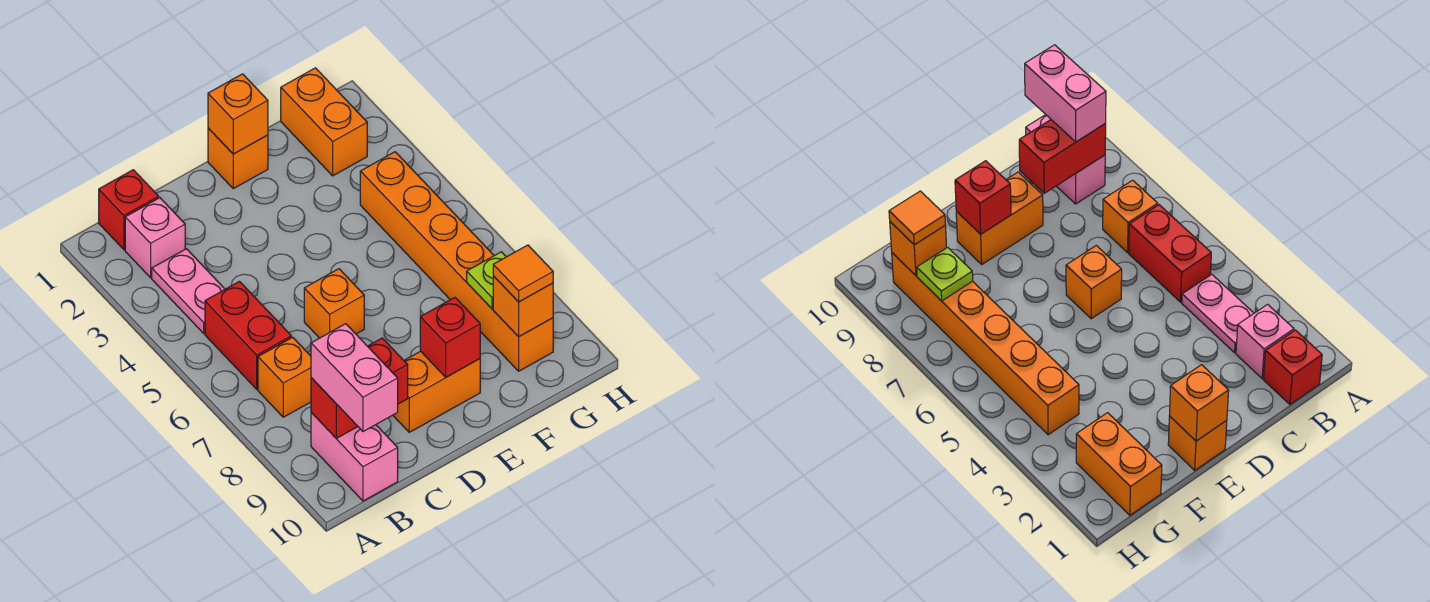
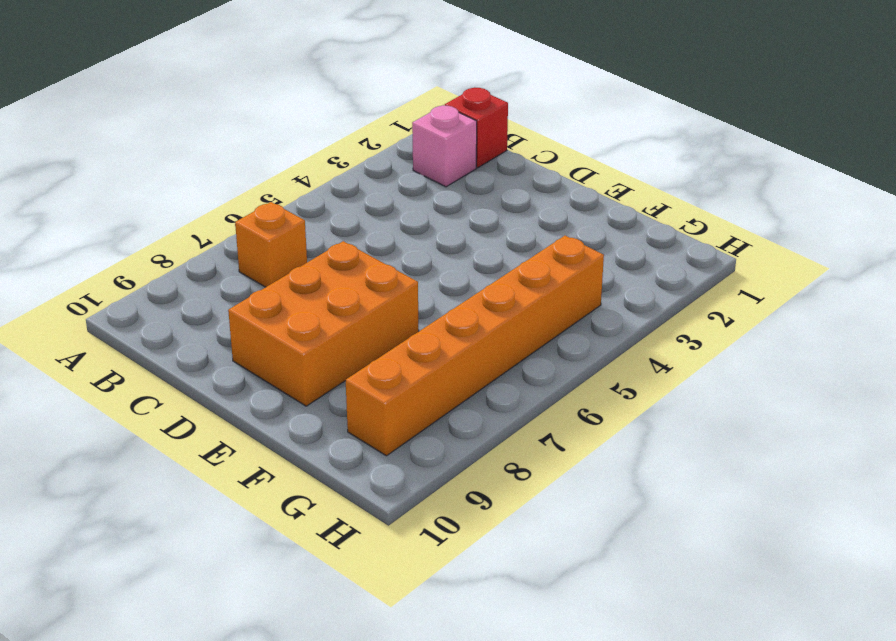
orange 2x3 brick [228,241,419,406] -> orange 1x2 brick [393,351,480,432]
none -> pink 1x2 plate [152,249,225,333]
none -> red 1x2 brick [205,282,291,389]
none -> pink 1x2 brick [311,413,398,501]

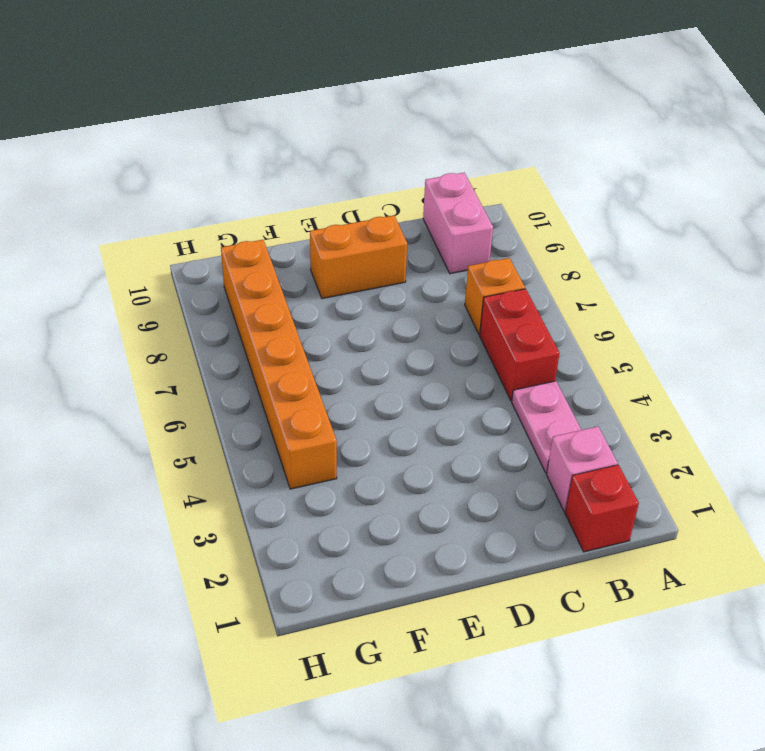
none -> orange 1x1 brick [304,269,364,338]
none -> orange 1x1 brick [208,128,268,189]
none -> orange 1x2 brick [281,68,367,176]

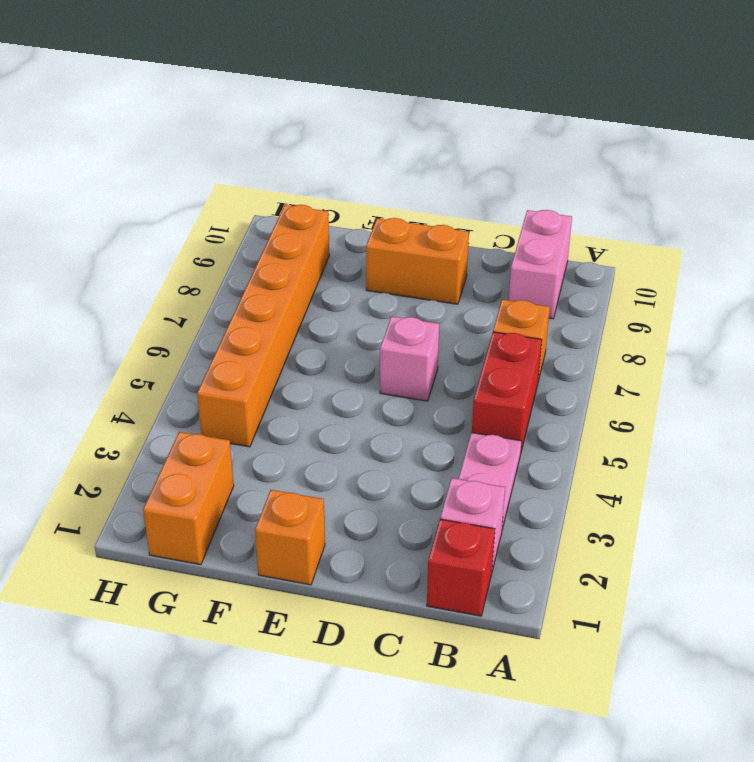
pink 1x1 brick [380,316,439,401] -> orange 1x1 brick [304,269,364,338]
none -> red 1x2 brick [311,338,408,438]
none -> orange 1x1 brick [208,74,268,154]
none -> red 1x1 brick [420,298,480,377]

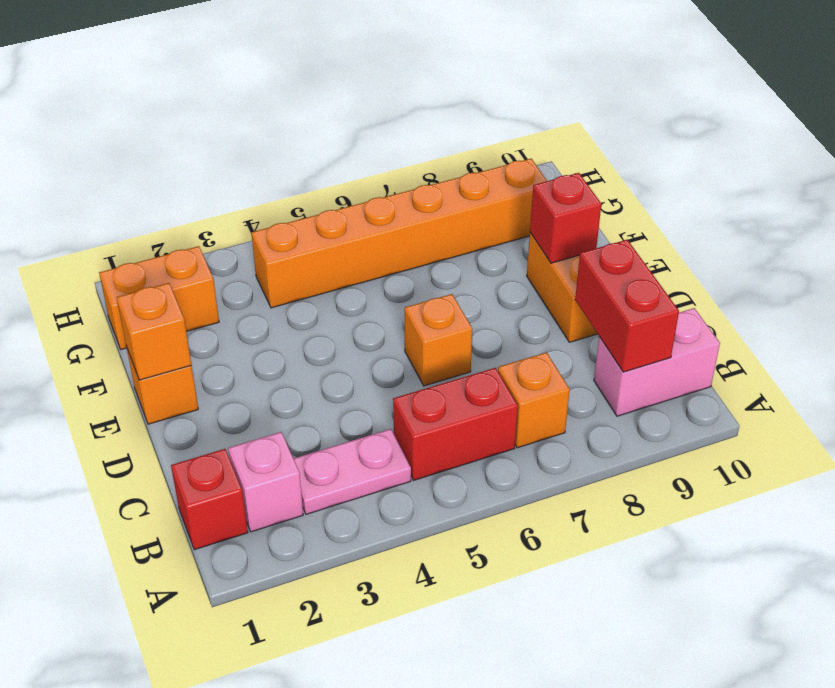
none -> lime 1x1 plate [467,252,506,309]
none -> orange 1x1 brick [493,276,553,337]
none -> pink 1x2 brick [311,324,398,432]

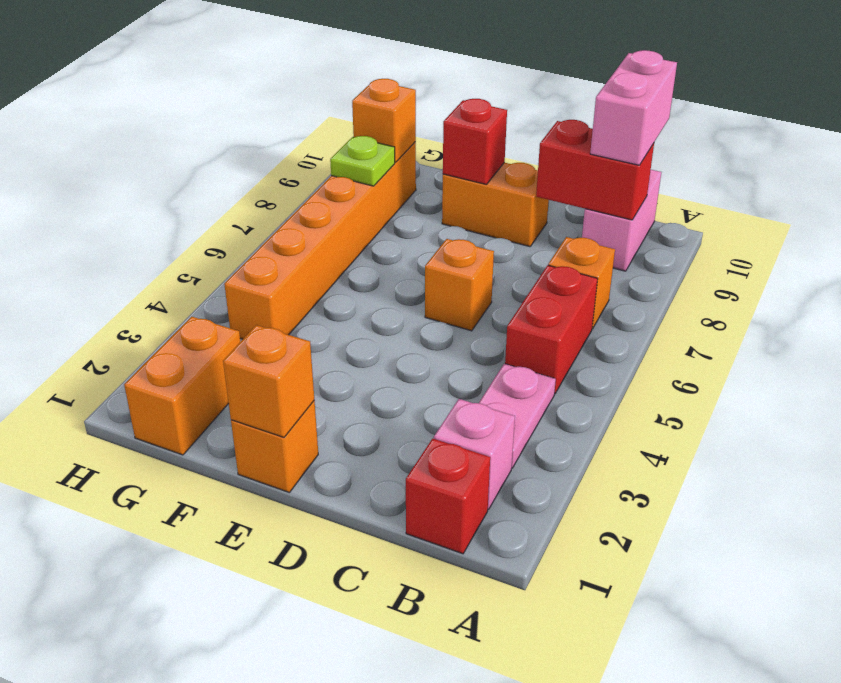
none -> orange 1x1 tile [493,245,553,302]

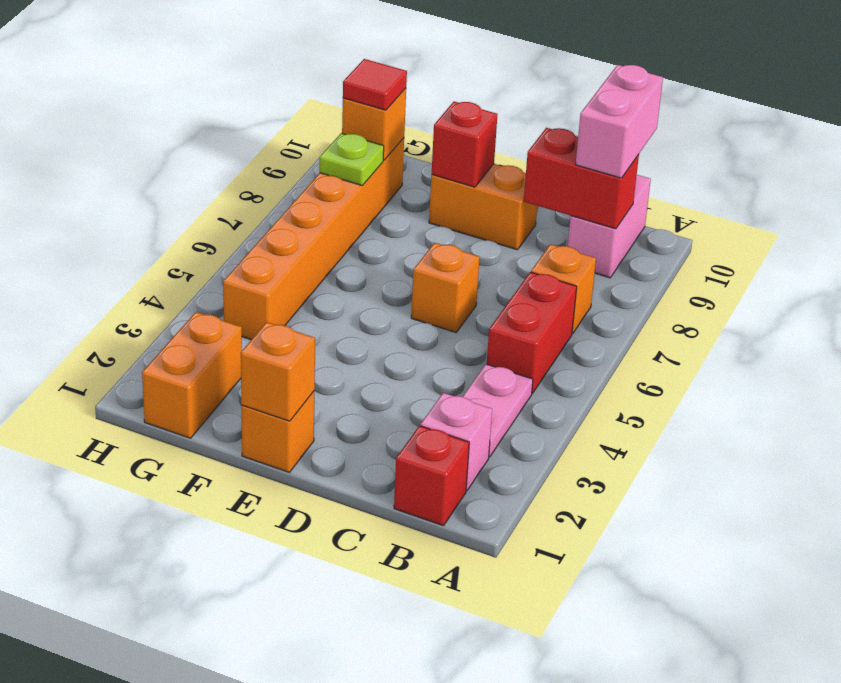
red 1x1 tile [343,59,407,110] -> orange 1x1 tile [493,245,553,302]

